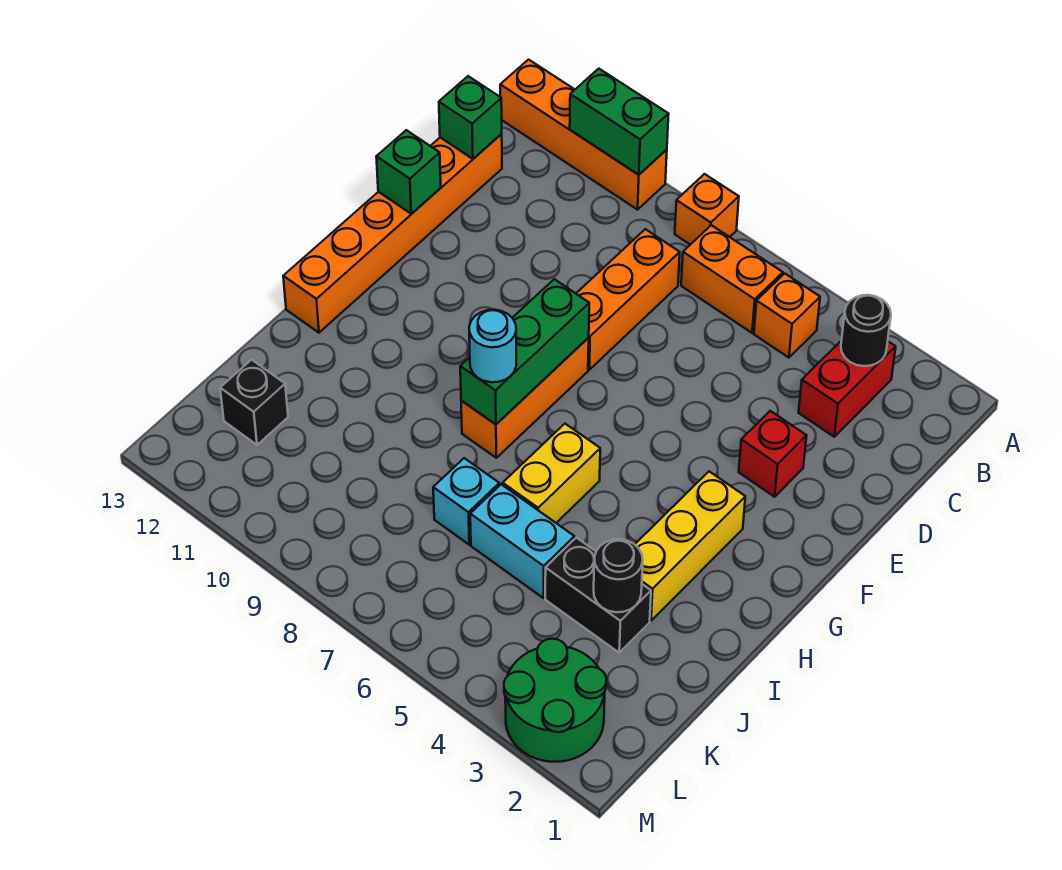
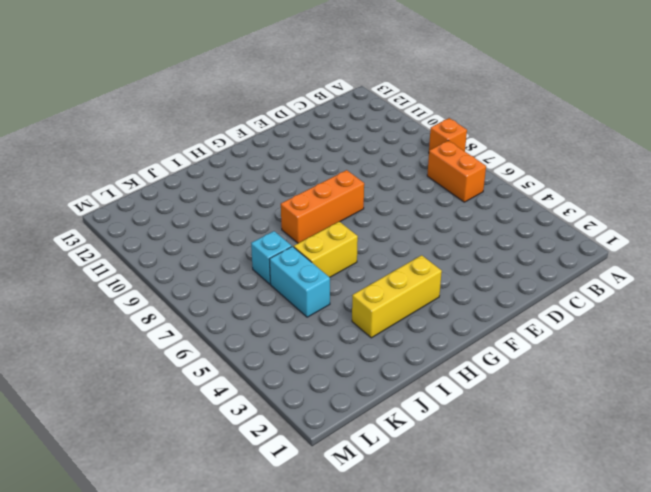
none -> orange 1x4 brick [500,60,667,210]
none -> red 1x2 brick [799,341,896,437]
none -> orange 1x1 brick [754,274,820,358]

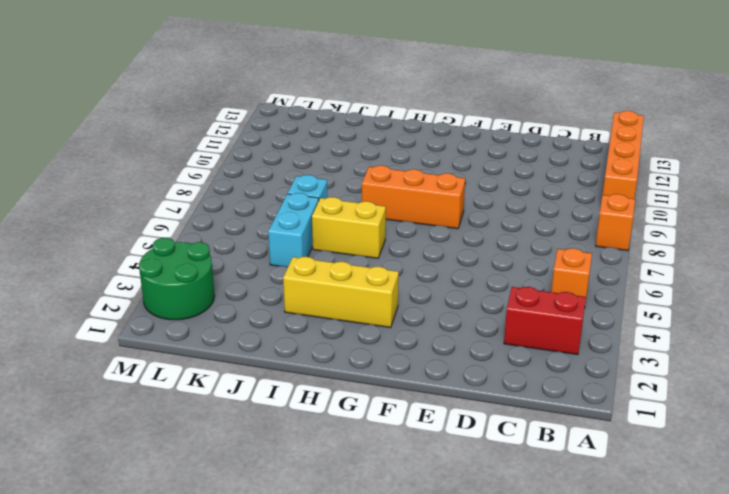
none -> orange 1x2 brick [681,225,783,333]
none -> orange 1x3 brick [576,229,680,370]
none -> orange 1x6 brick [283,134,502,333]

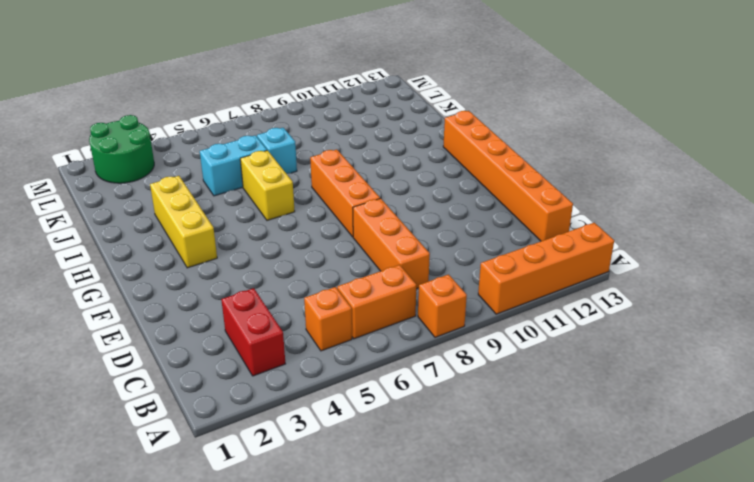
none -> red 1x1 brick [739,411,807,497]
none -> black 1x2 brick [545,538,651,653]
none -> black 1x1 brick [220,360,288,445]

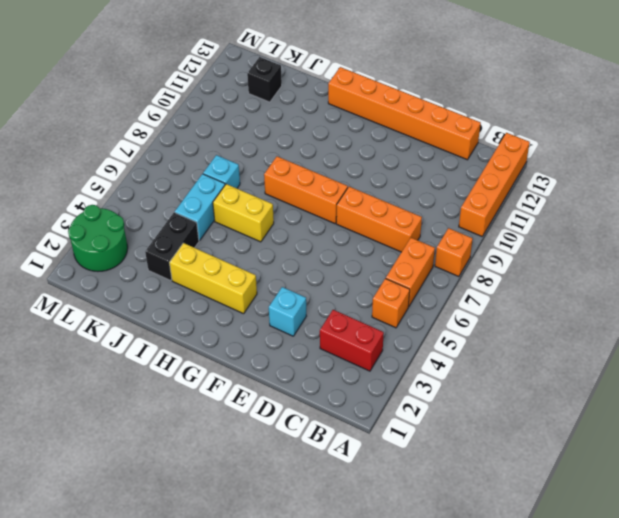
cyan 1x1 brick [269,287,306,336] -> red 1x1 brick [739,411,807,497]
none -> green 1x2 brick [570,69,669,175]
none -> black 1x1 round brick [841,295,891,366]
none -> green 1x1 brick [439,76,502,159]

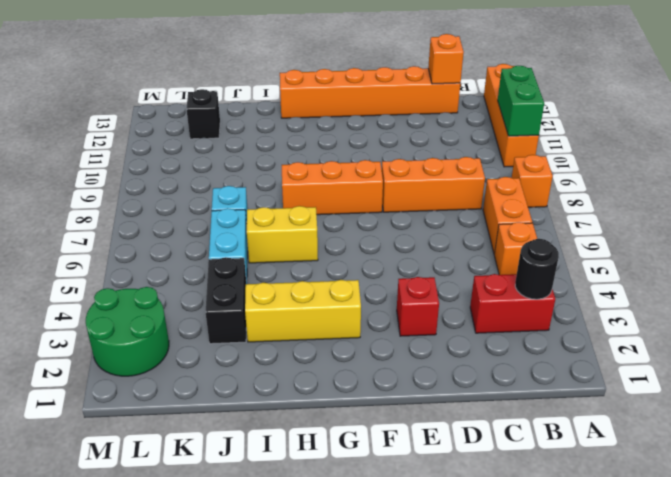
orange 1x1 brick [428,34,464,84] -> green 1x1 brick [439,76,502,159]
none -> green 1x1 brick [376,130,441,214]
none -> green 1x3 brick [460,279,589,424]
none -> black 1x1 round brick [594,539,643,612]

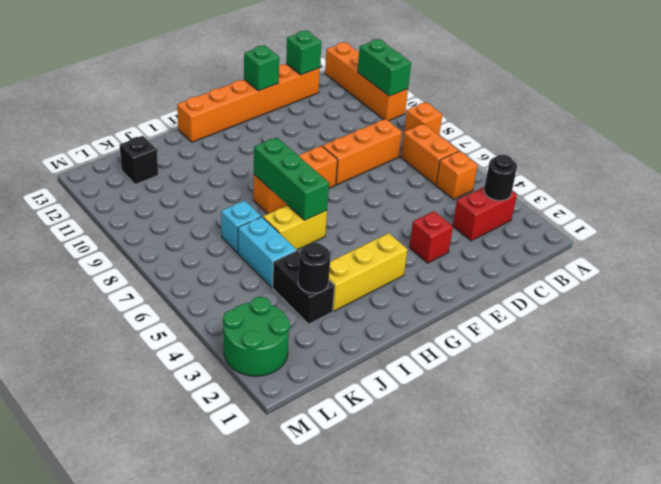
green 1x3 brick [254,137,329,220] -> green 1x3 brick turned to [460,279,589,424]
none -> cyan 1x1 round brick [469,310,517,382]

